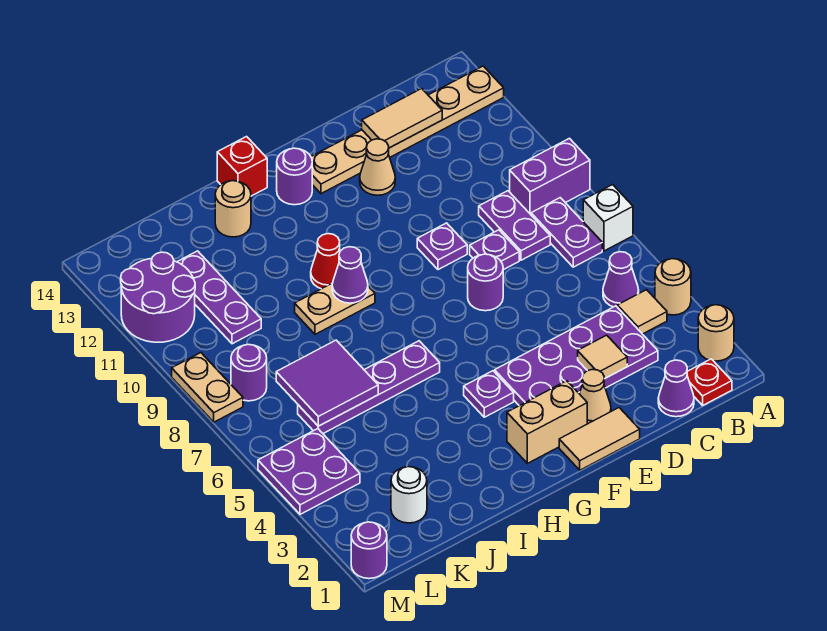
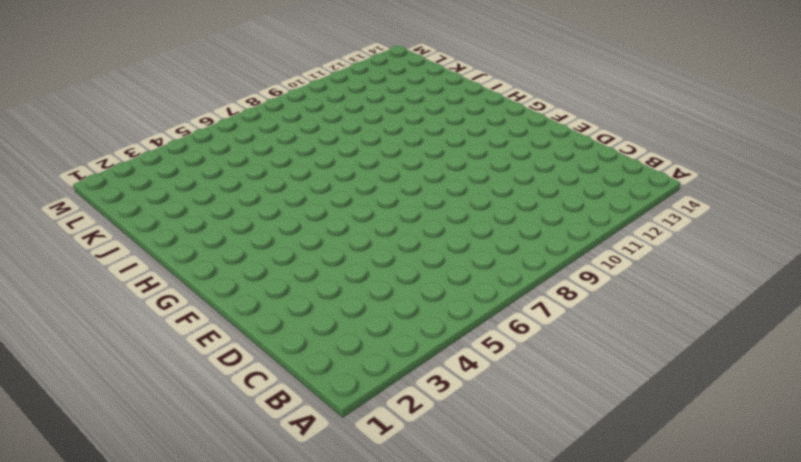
none -> tan 1x1 round brick [698,305,734,361]
none -> tan 1x1 round brick [655,259,691,315]
none -> white 1x1 brick [583,185,633,251]
none -> purple 1x2 brick [510,138,590,214]

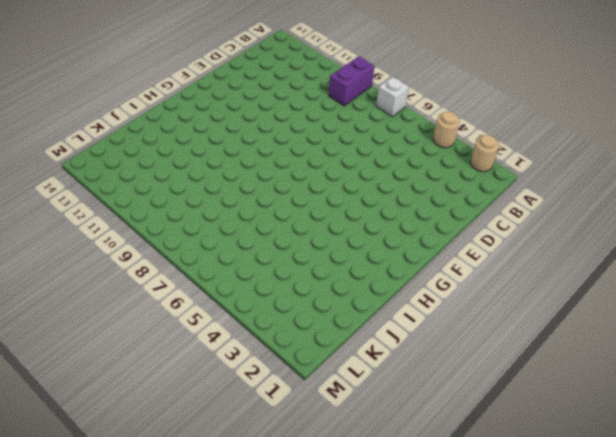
none -> tan 1x6 plate [311,66,504,194]
none -> red 1x1 plate [687,359,732,405]
none -> tan 1x1 tile [617,290,667,334]
none -> purple 1x1 cone [603,252,639,307]

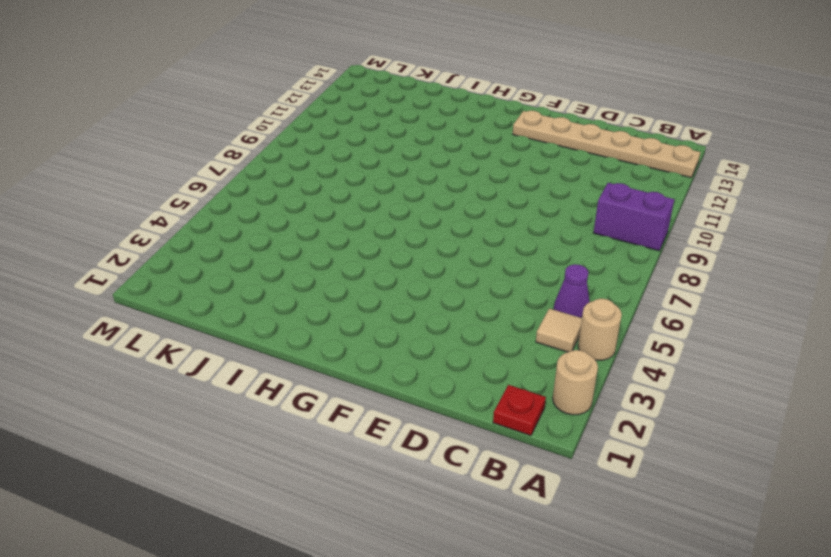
none -> white 1x1 brick [583,185,633,251]
none -> purple 1x2 plate [531,198,602,267]
none -> purple 1x1 cone [658,360,694,417]
none -> purple 2x4 plate [495,306,658,406]

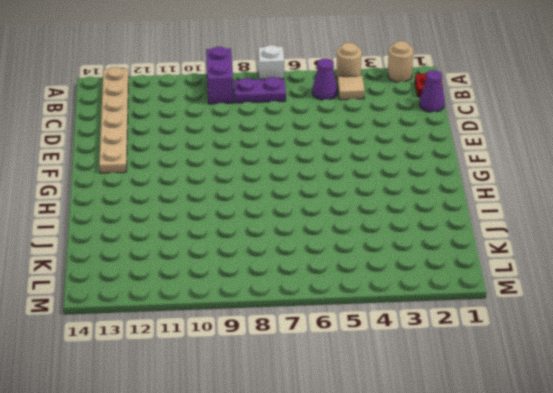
none -> purple 2x4 plate [495,306,658,406]
none -> purple 1x2 plate [479,191,550,260]
none -> purple 1x1 plate [470,230,519,270]
none -> tan 1x2 tile [559,408,640,470]

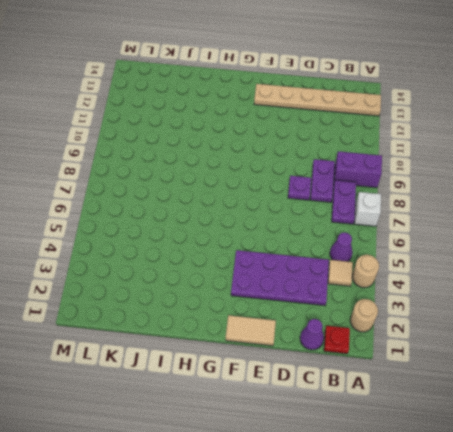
none -> tan 1x1 cone [580,369,611,424]
none -> purple 1x1 round brick [468,254,503,311]
none -> purple 1x1 plate [417,223,467,270]
none -> tan 1x1 cone [360,139,395,195]

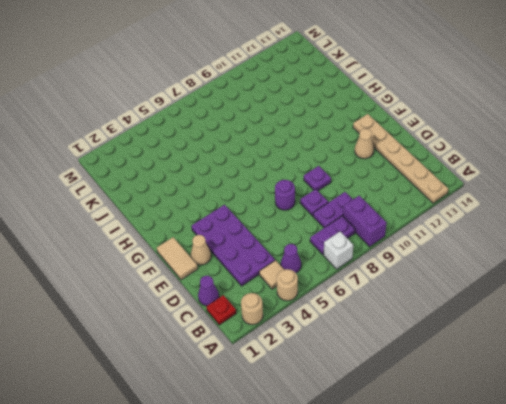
none -> tan 1x2 brick [507,381,587,463]
none -> purple 1x1 plate [464,371,514,417]
none -> purple 1x1 round brick [277,148,312,205]
none -> purple 1x4 plate [298,341,440,433]

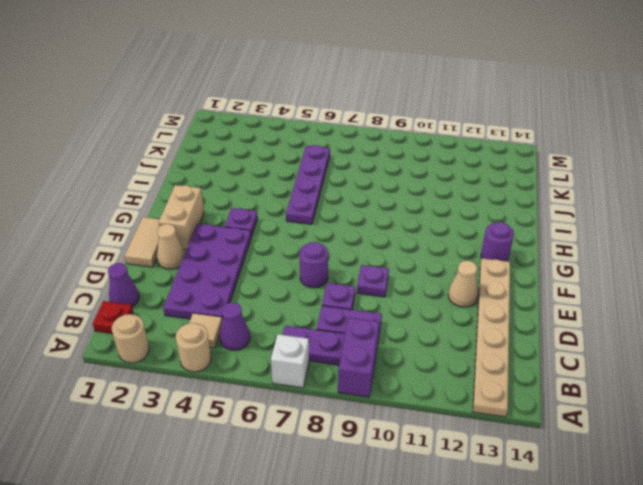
none -> tan 1x2 plate [295,283,375,334]
none -> red 1x1 cone [311,234,340,289]
none -> red 1x1 brick [217,137,267,196]
none -> tan 1x1 round brick [215,181,251,237]

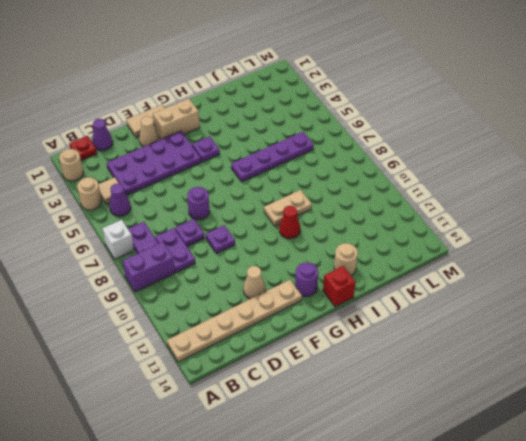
none -> white 1x1 round brick [391,467,427,523]
none -> purple 1x3 plate [177,251,261,344]
none -> purple 2x2 plate [258,429,360,514]
none -> purple 1x1 round brick [231,345,267,401]

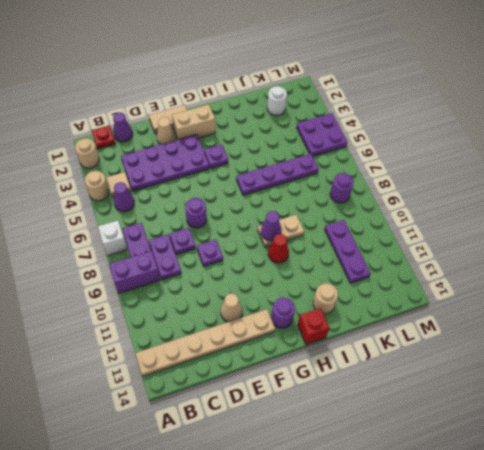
none -> purple 2x2 round brick [121,252,195,342]
none -> purple 1x1 round brick [351,522,387,579]
none -> tan 1x2 plate [172,353,243,422]
none -> tan 1x2 tile [362,89,442,148]

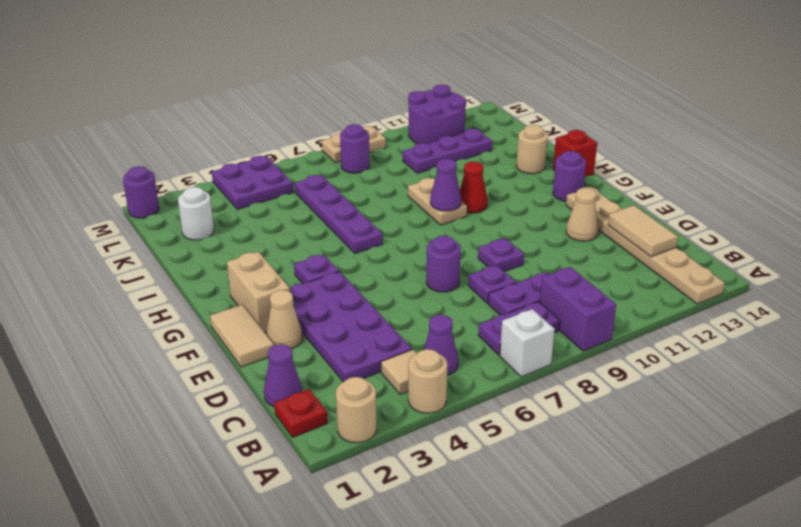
none -> tan 1x1 tile [578,335,627,379]
none -> purple 2x2 tile [276,340,378,426]

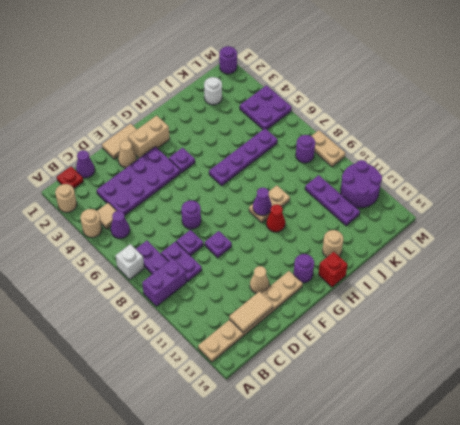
none -> tan 1x1 tile [578,335,627,379]
none -> purple 2x2 tile [276,340,378,426]

